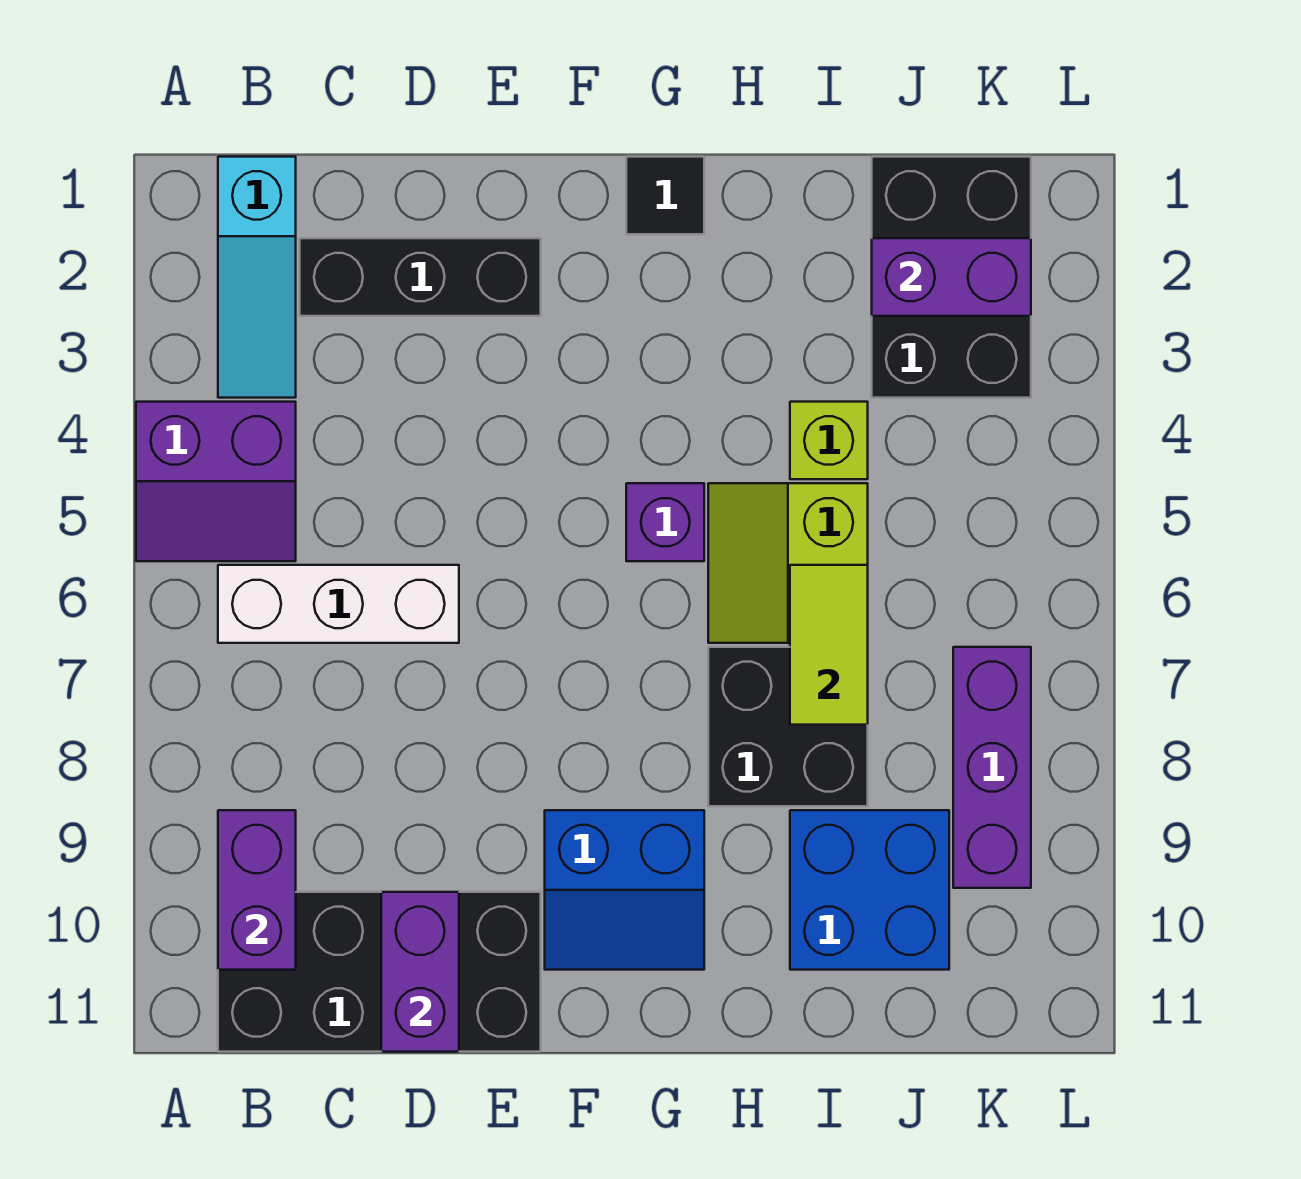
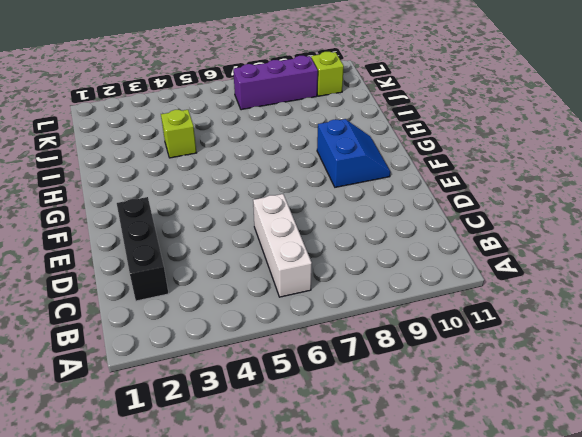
lime 1x1 brick [311,52,344,96] -> none
none -> purple 2x2 slope [136,402,296,561]
none -> cyan 1x3 slope [218,157,296,398]
none -> black 2x4 brick [218,892,541,1052]

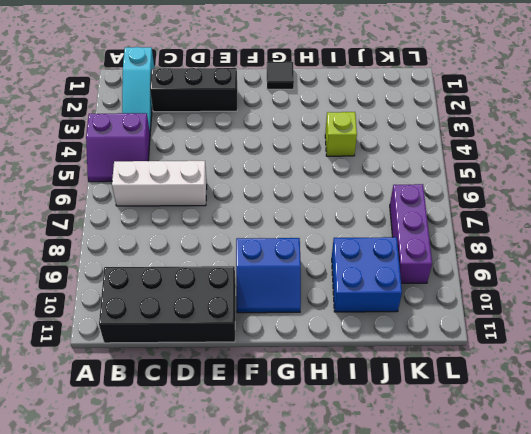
none -> purple 1x1 brick [626,483,704,561]
none -> lime 2x2 slope [708,483,868,643]
none -> black 2x2 brick [708,647,868,806]

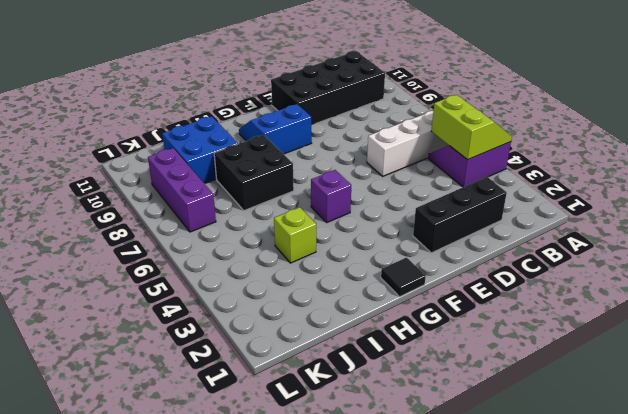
lime 2x2 slope [431,95,512,160] -> lime 2x2 slope moved to [708,483,868,643]
none -> cyan 1x3 slope [218,157,296,398]
none -> black 2x3 brick [872,157,1031,398]
none -> purple 1x2 brick [218,810,296,970]

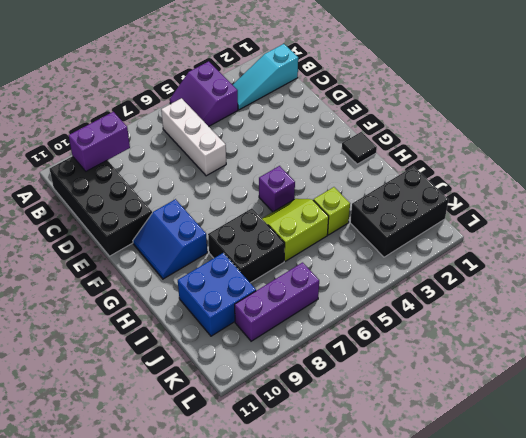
none -> black 1x3 brick [300,238,541,316]
none -> purple 1x2 brick [381,892,459,1052]
none -> lime 1x2 tile [790,565,868,725]

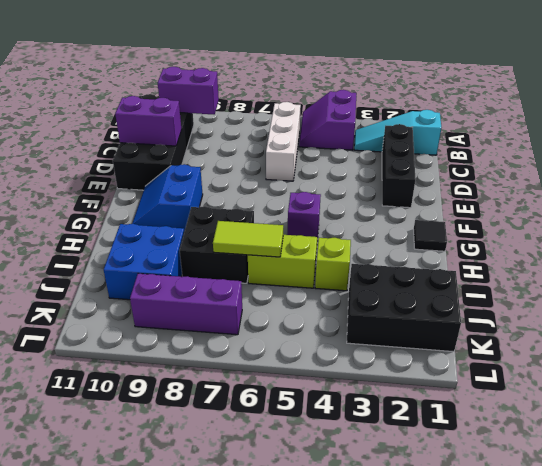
none -> purple 1x2 brick [872,238,1031,316]

